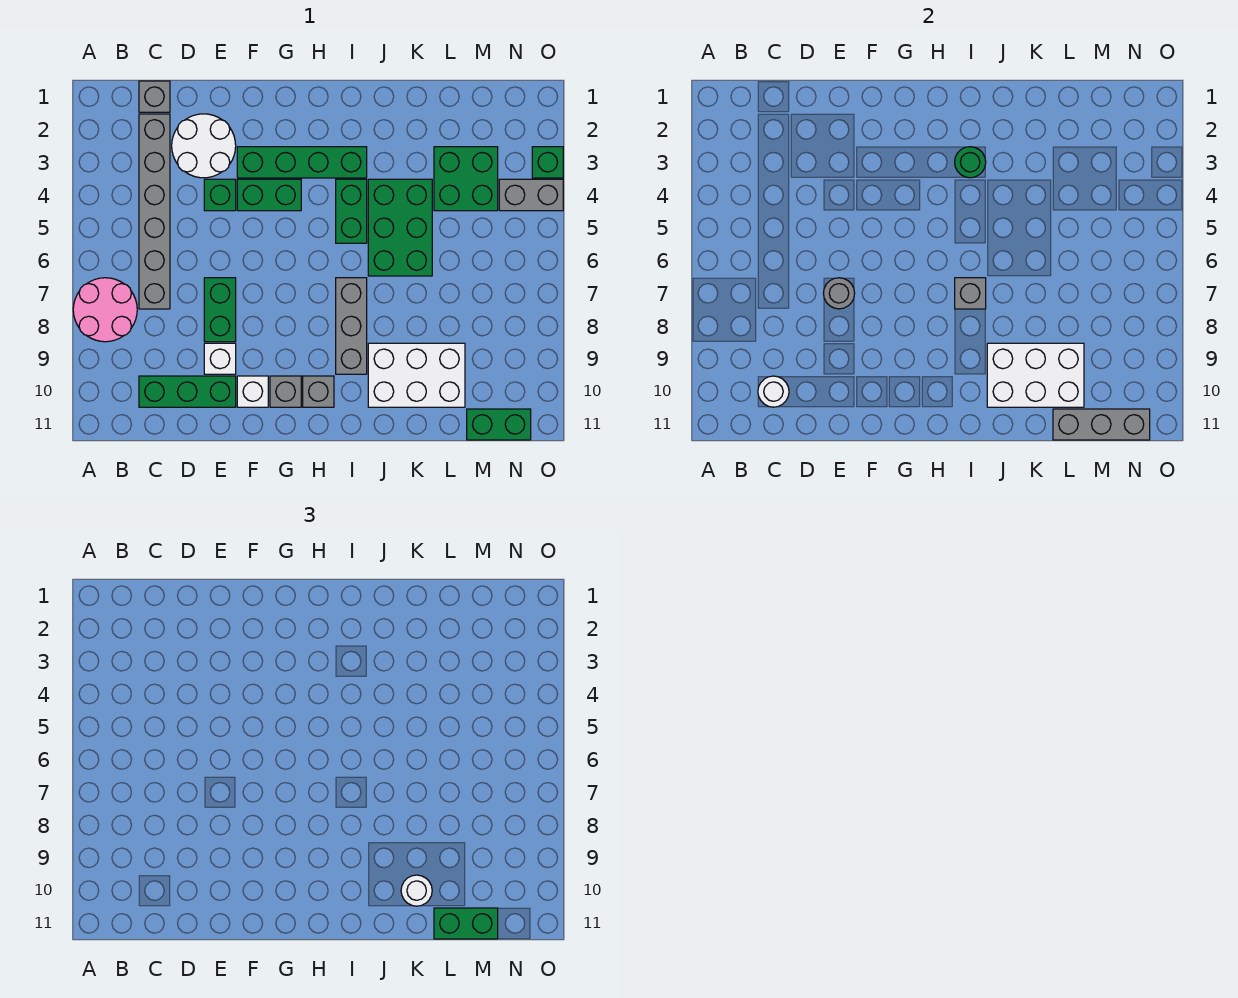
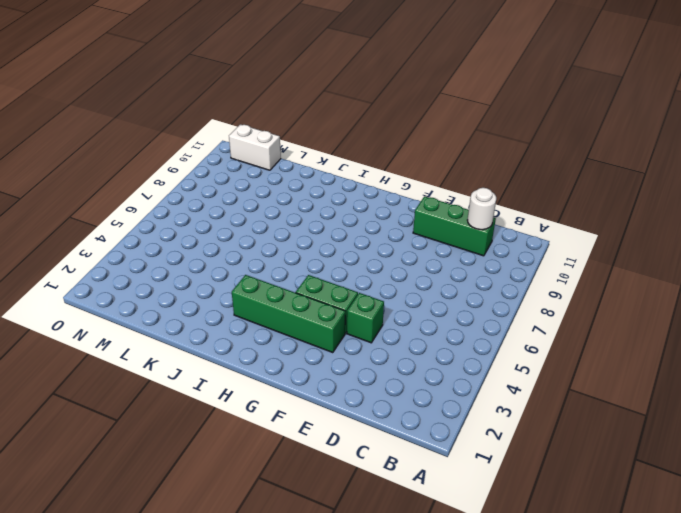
white 1x2 brick [229,124,281,170] -> green 1x2 brick [467,409,531,440]
none -> pink 2x2 round brick [73,278,137,342]
none -> grey 1x1 brick [139,81,170,112]
none -> grey 1x6 brick [139,114,170,309]

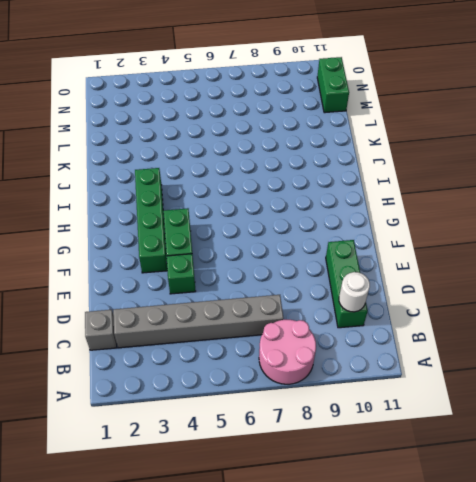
none -> white 2x2 round brick [172,114,236,178]
none -> green 1x2 brick [204,278,236,342]
none -> white 1x1 brick [204,343,236,374]

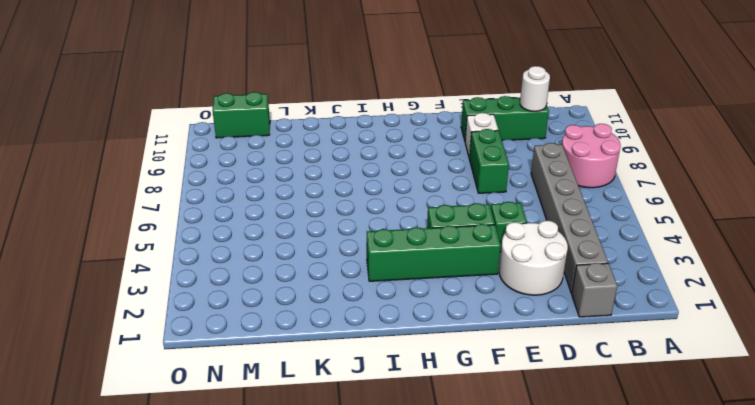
none -> white 1x1 brick [237,376,268,407]
none -> grey 1x1 brick [270,376,301,407]
none -> grey 1x1 brick [303,376,334,407]

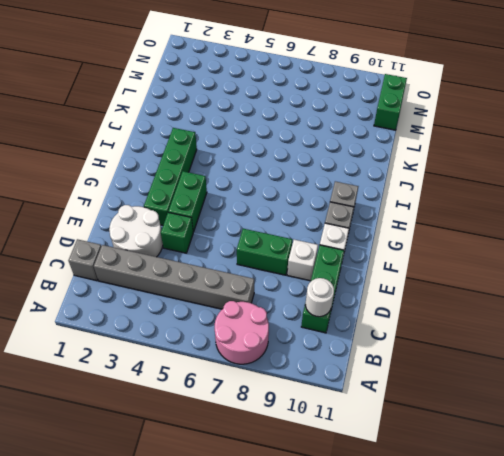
none -> green 1x2 brick [336,179,367,243]
none -> grey 1x3 brick [336,278,367,374]
none -> green 2x3 brick [368,179,432,276]

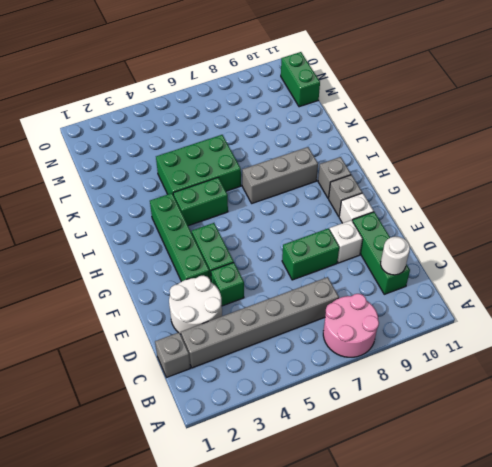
none -> white 2x3 brick [368,343,465,407]
none -> green 2x2 brick [434,147,498,211]
none -> grey 1x2 brick [499,179,563,211]

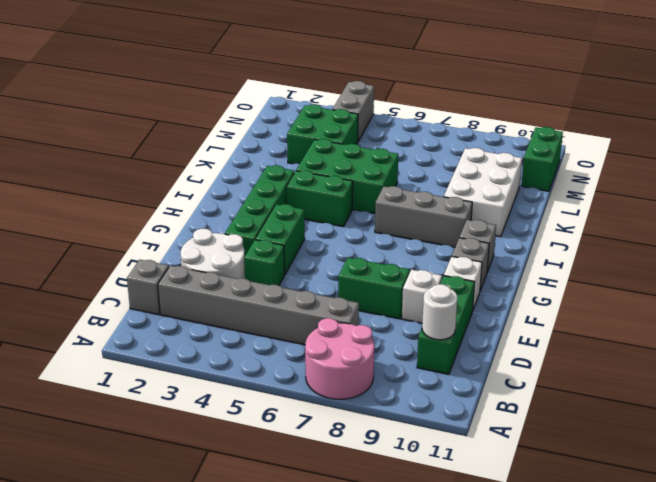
none -> green 1x1 brick [532,147,563,178]
none -> grey 1x1 round brick [823,278,855,309]
none -> green 1x1 round brick [955,147,986,178]

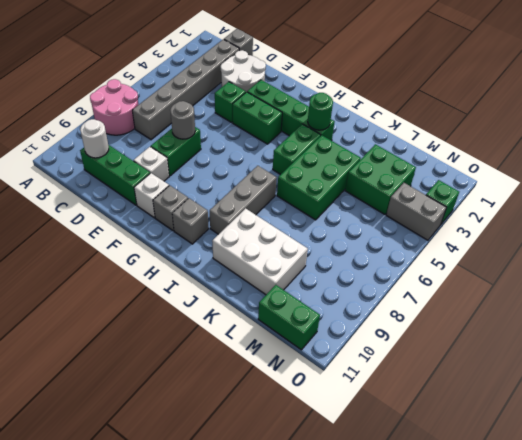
none -> grey 1x1 brick [955,278,986,309]
none -> white 2x3 brick [987,343,1084,407]
none -> grey 1x3 brick [1053,409,1150,440]

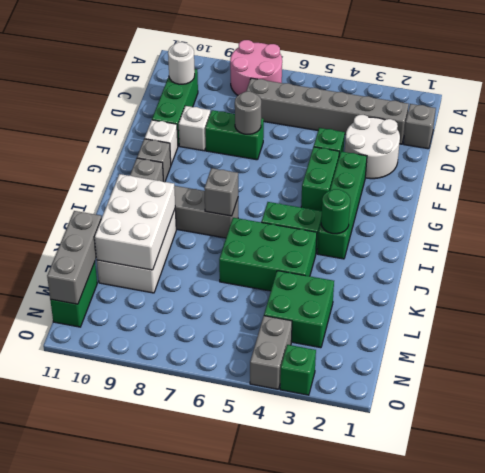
none -> white 1x1 round brick [401,875,432,906]
none -> green 1x2 brick [434,908,498,939]

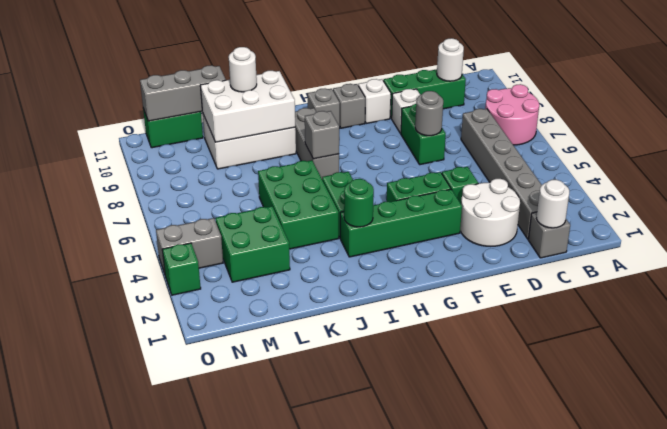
white 1x1 round brick [537,180,569,228] -> none
none -> green 1x2 brick [434,908,498,939]

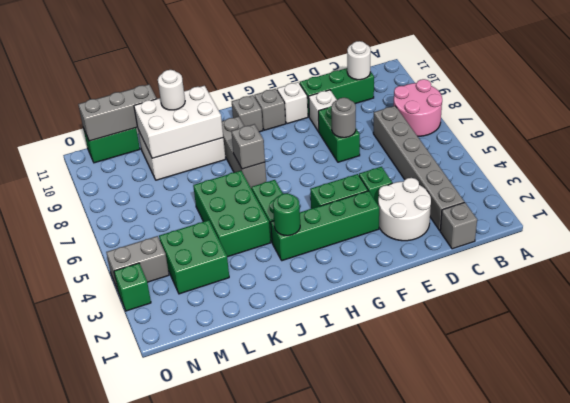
none -> green 1x2 brick [434,908,498,939]

